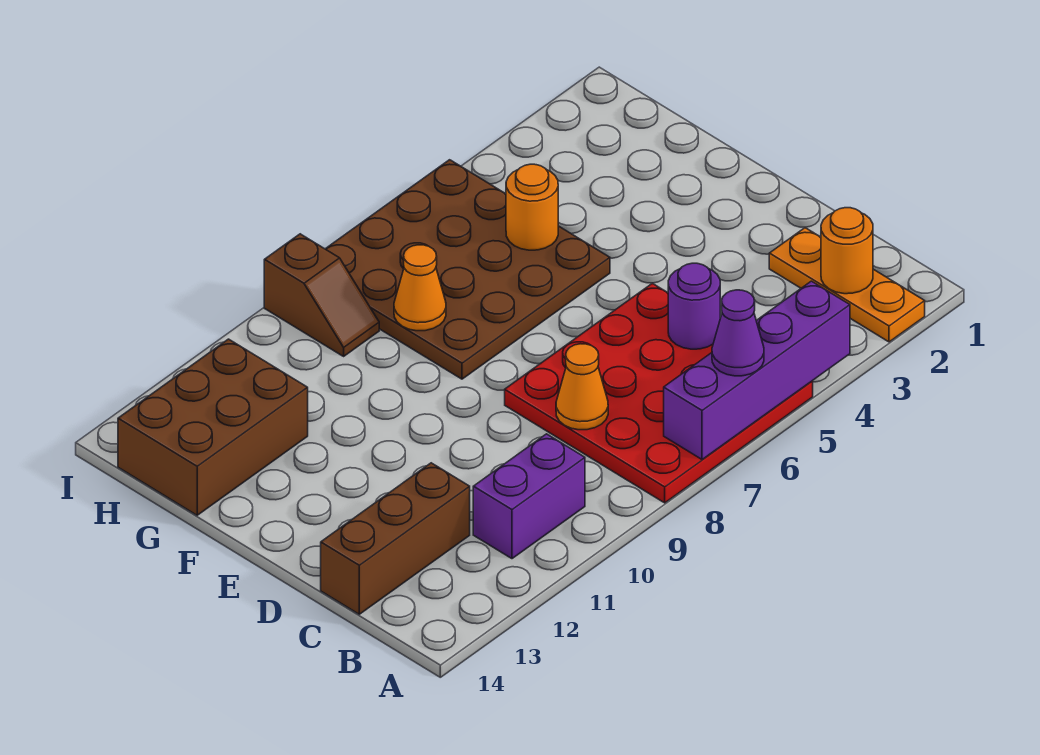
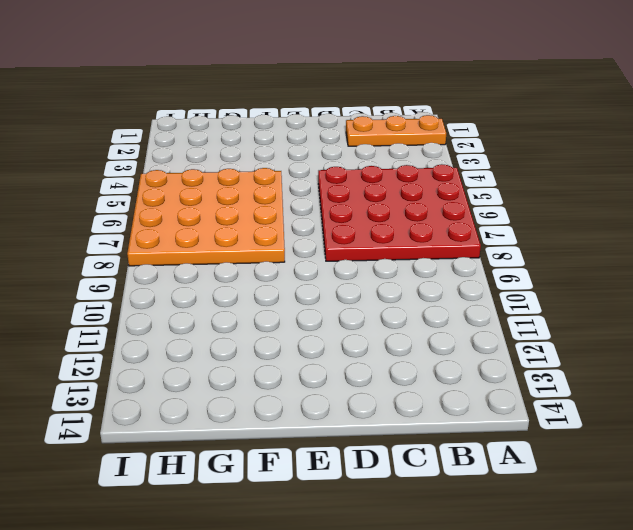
orange 4x4 plate [127,168,285,266] -> brown 4x4 plate [326,160,610,379]
none -> purple 1x2 brick [473,434,585,559]
none -> brown 1x3 brick [321,463,470,614]
none -> brown 2x3 brick [118,339,308,515]

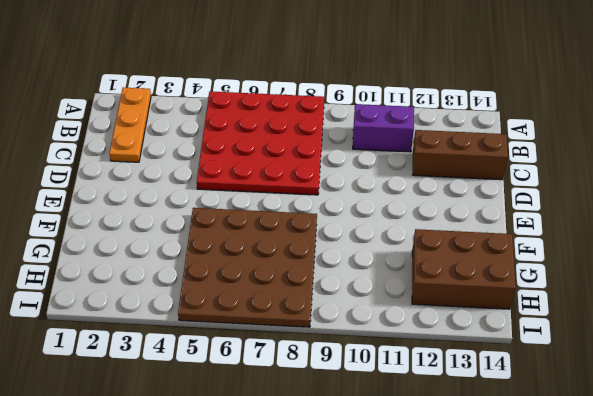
none -> brown 1x2 slope [264,234,379,356]
none -> purple 1x4 brick [664,281,850,460]
none -> orange 1x1 round brick [821,208,873,294]

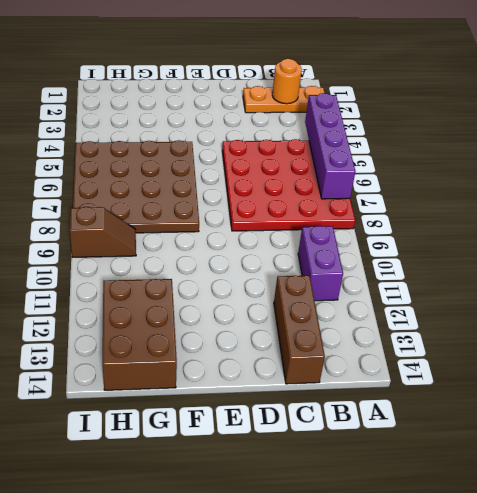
none -> purple 1x1 round brick [668,263,720,349]
none -> orange 1x1 cone [556,344,608,430]
none -> orange 1x1 round brick [506,164,558,250]

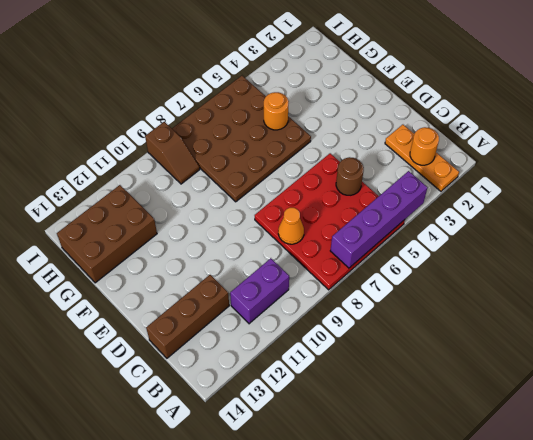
brown 1x1 round brick [336,157,364,195] -> purple 1x1 round brick [668,263,720,349]
none -> orange 1x1 cone [394,245,446,331]
none -> purple 1x1 cone [712,290,764,376]

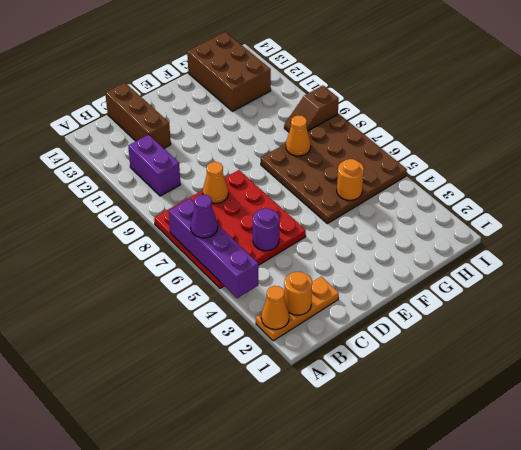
orange 1x1 cone [261,286,289,329] -> none

